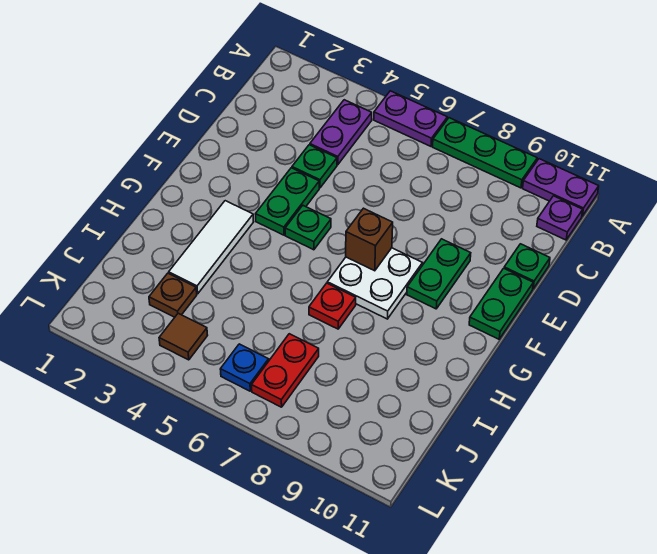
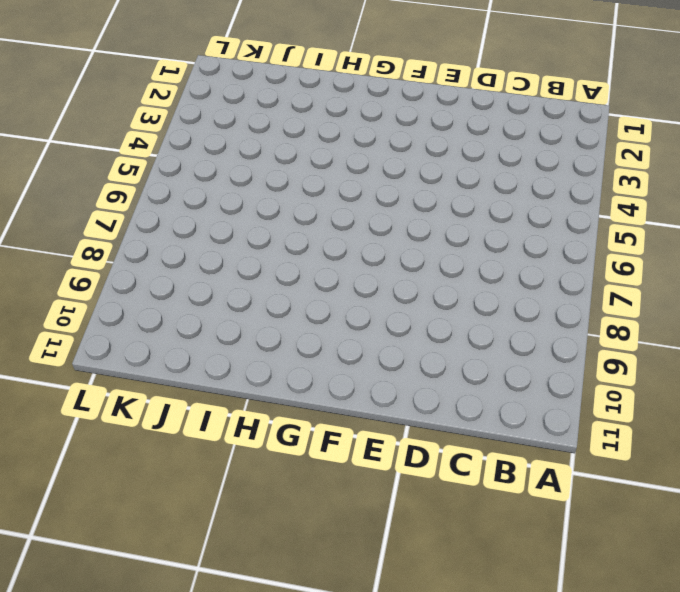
none -> purple 1x2 plate [374,91,447,146]
none -> green 1x3 plate [433,118,537,188]
none -> purple 1x2 plate [523,159,599,216]

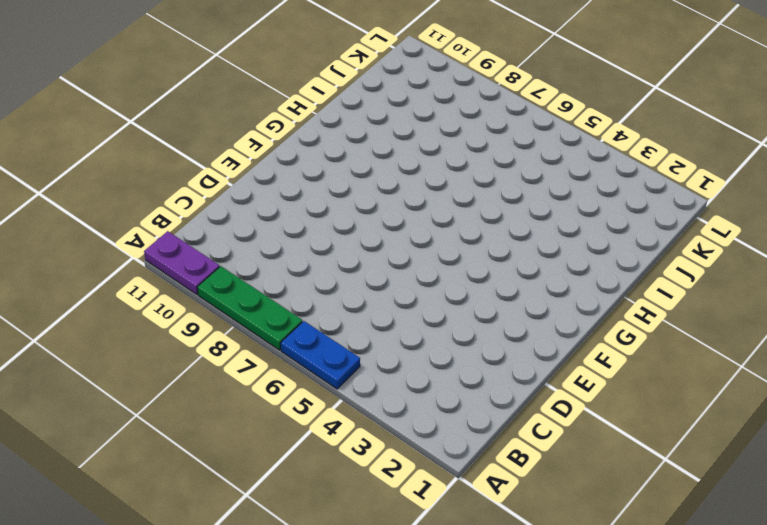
blue 1x2 plate [281,321,360,389] -> purple 1x2 plate [374,91,447,146]
none -> purple 1x2 plate [310,100,372,165]
none -> purple 1x1 plate [537,196,583,240]
none -> green 1x1 plate [292,145,337,188]

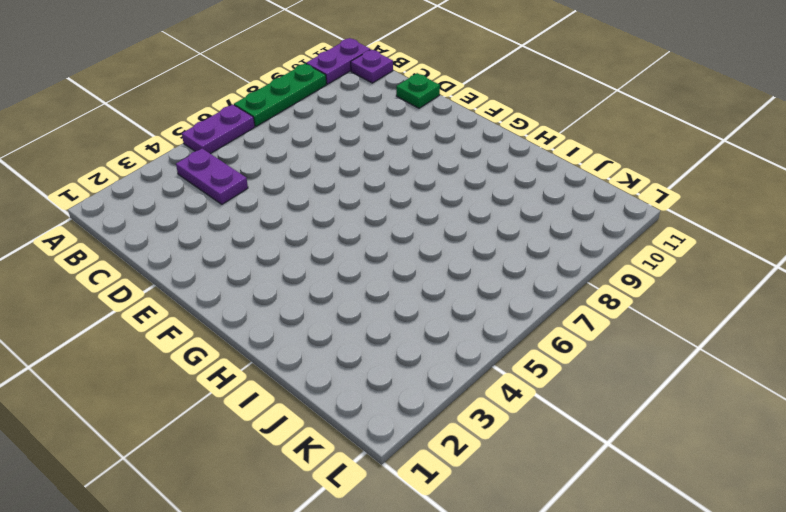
none -> green 1x1 plate [292,145,337,188]
none -> green 1x2 plate [256,168,319,235]
none -> green 1x2 plate [407,239,471,309]

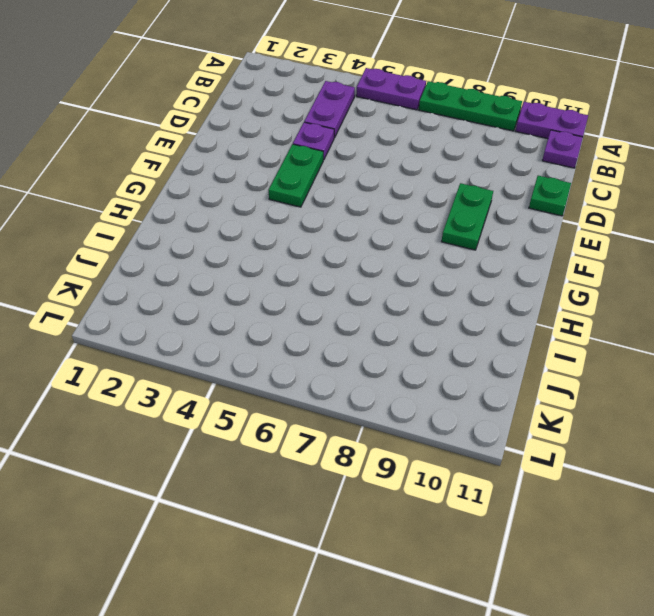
purple 1x1 plate [293,122,334,160] -> green 1x1 plate [292,145,337,188]
none -> green 1x2 plate [469,268,533,339]
none -> green 1x1 plate [285,206,331,250]
none -> white 2x2 plate [327,248,422,319]

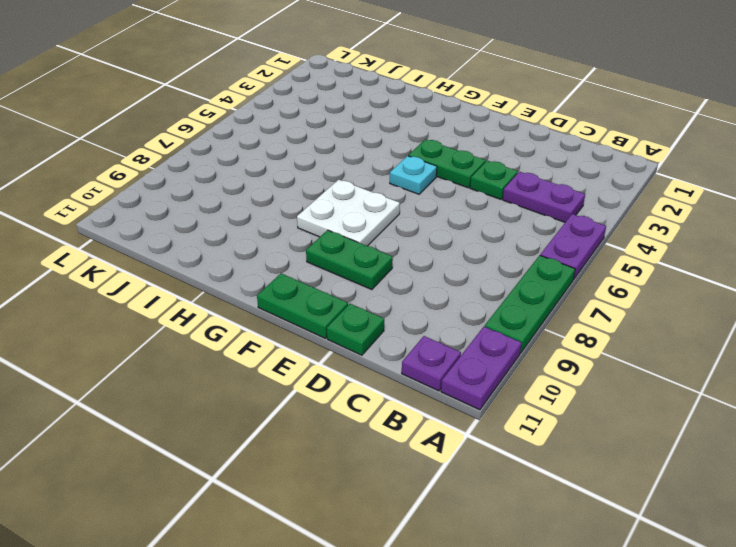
cyan 1x1 plate [390,156,437,194] -> green 1x1 plate [285,206,331,250]
none -> white 1x3 tile [169,201,253,294]
none -> red 1x1 plate [309,283,356,329]
none -> brown 1x1 plate [149,273,197,317]

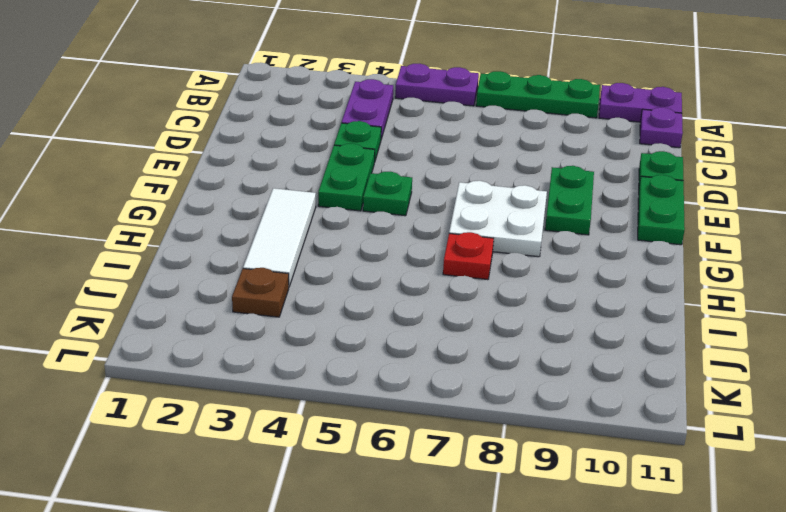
none -> red 1x2 plate [252,334,319,407]
none -> brown 1x1 tile [159,313,208,360]
none -> blue 1x1 plate [220,344,269,391]

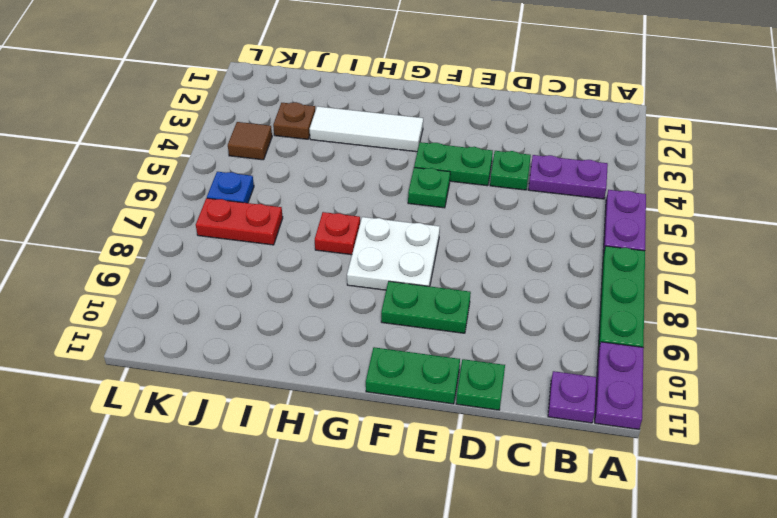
none -> brown 1x1 brick [346,208,393,271]

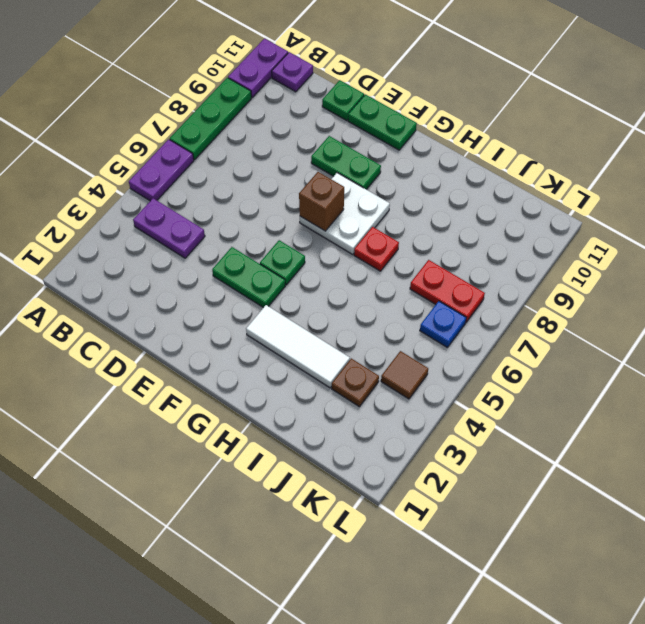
none -> green 1x1 plate [292,145,337,188]

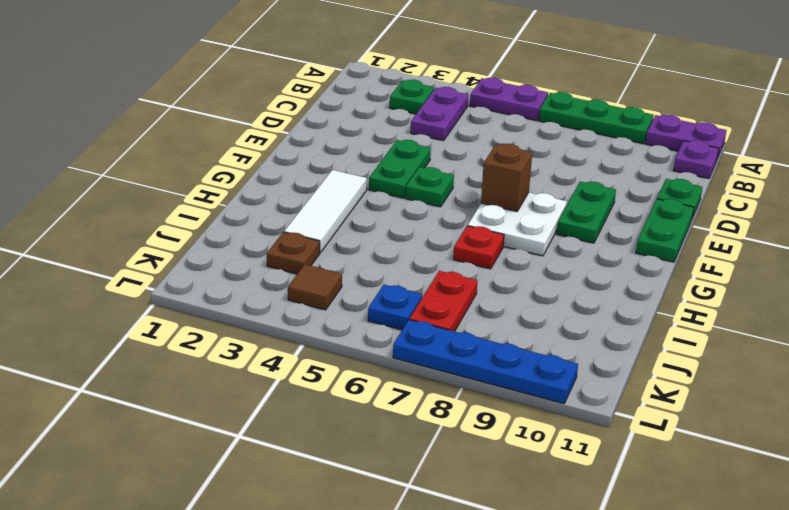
green 1x1 plate [390,80,434,114] -> green 1x1 plate moved to [292,145,337,188]
blue 1x4 plate [393,320,578,404] -> none

